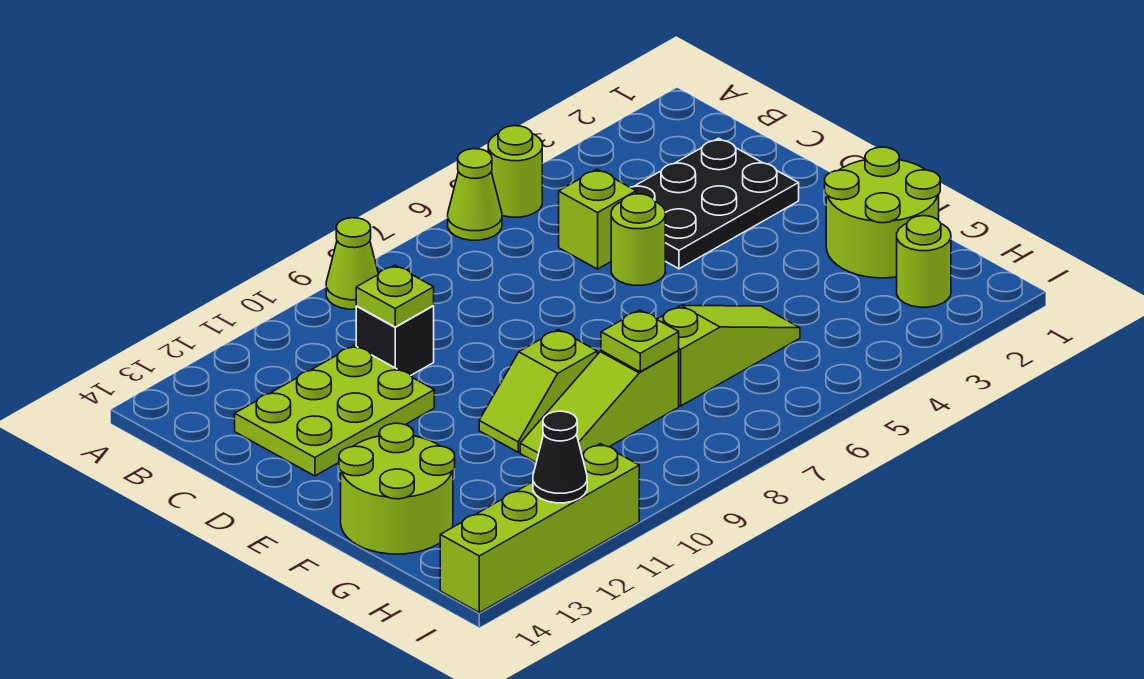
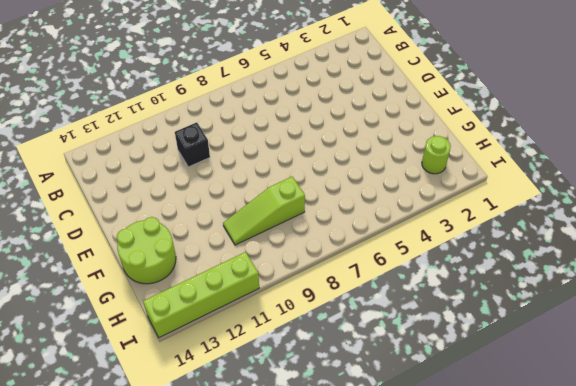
none -> lime 1x1 round brick [488,126,542,217]
none -> lime 1x1 cone [448,149,502,240]
none -> lime 1x1 cone [326,218,378,309]

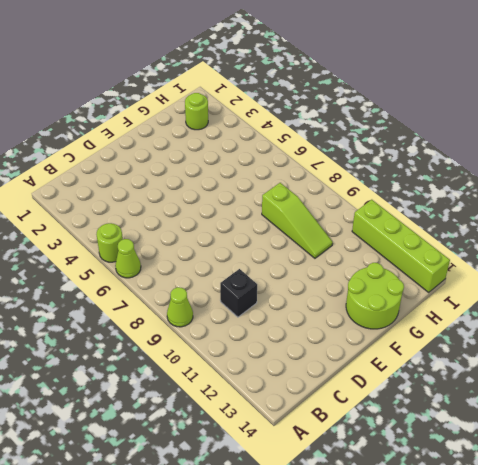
none -> black 2x3 plate [630,138,799,269]
none -> lime 1x1 brick [559,169,636,269]
none -> lime 2x3 plate [235,345,434,476]

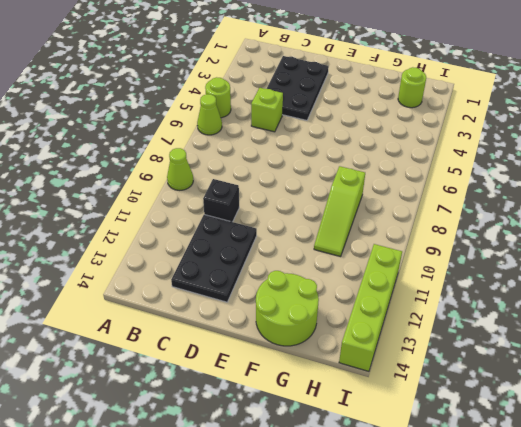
black 2x3 plate [171,215,257,302] -> lime 2x3 plate [235,345,434,476]
none -> lime 1x1 round brick [611,194,665,285]
none -> lime 2x2 round brick [825,147,940,278]
none -> lime 1x2 slope [479,329,597,452]

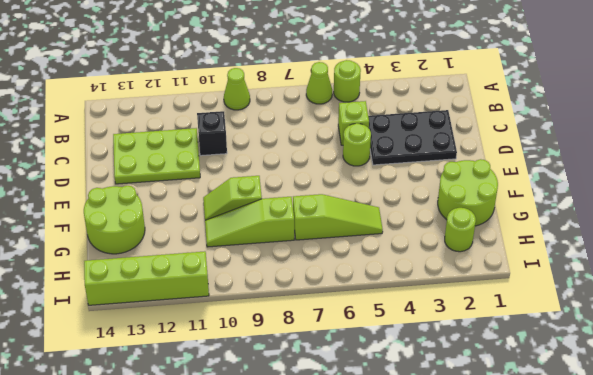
none -> lime 1x1 plate [356,265,434,327]
none -> lime 1x1 plate [601,310,679,372]
none -> black 1x1 cone [533,411,587,503]

